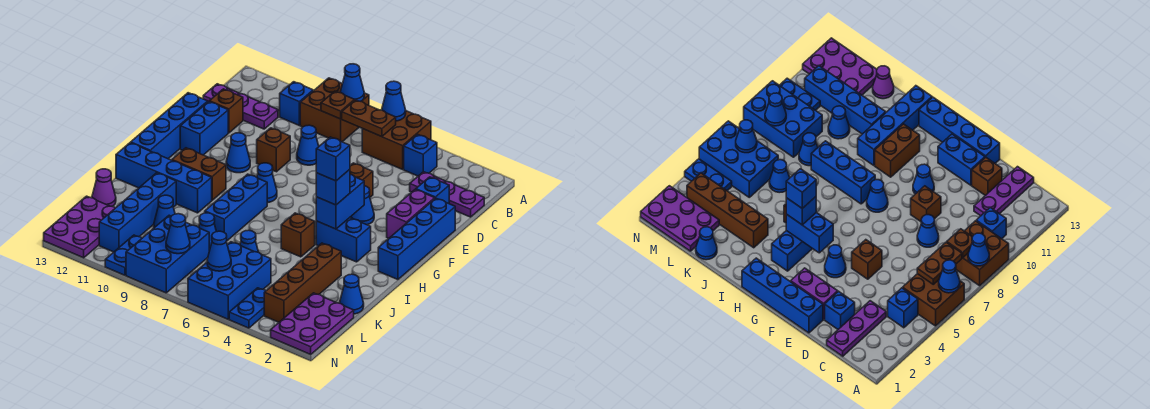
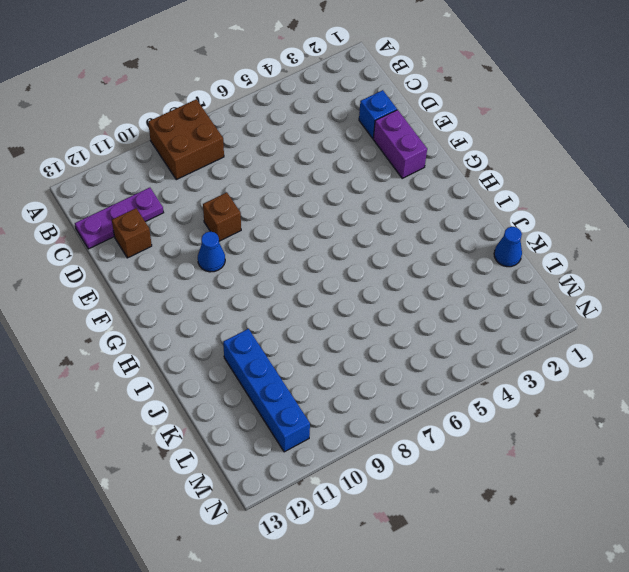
none -> brown 2x2 brick [362,111,431,169]
none -> blue 1x1 brick [404,134,437,176]
none -> blue 1x1 brick [280,82,313,125]
none -> purple 1x3 plate [410,172,484,217]

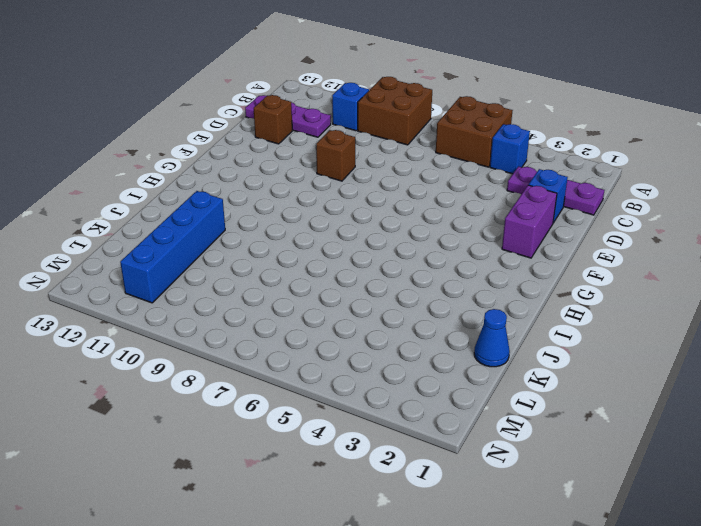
none -> blue 1x1 cone [297,125,319,165]
none -> blue 1x4 brick [378,198,455,280]
none -> brown 1x1 brick [350,163,373,197]
none -> blue 1x2 brick [180,102,228,155]

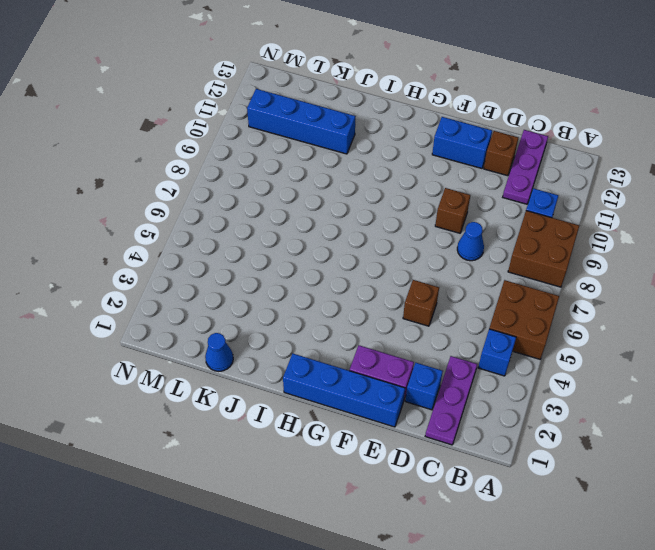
none -> blue 1x4 brick [131,93,208,159]
none -> blue 1x1 cone [350,186,374,225]
none -> blue 1x1 cone [226,133,250,173]
none -> blue 1x1 cone [257,163,277,203]

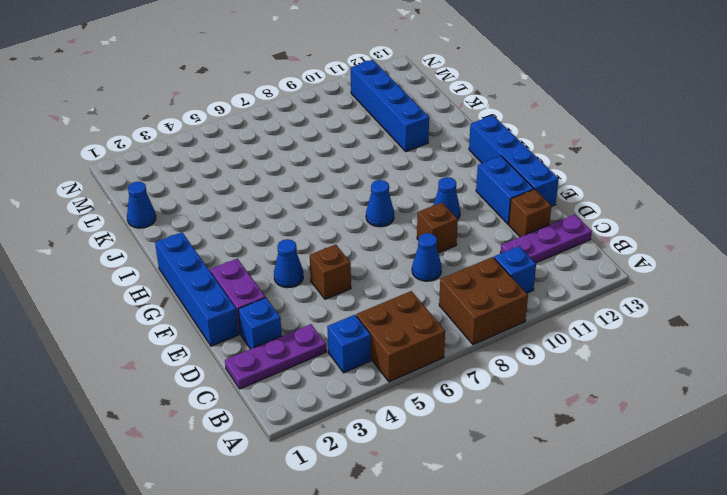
none -> blue 1x2 brick [316,218,371,262]
none -> blue 1x3 brick [205,174,267,241]
none -> brown 1x2 brick [172,148,226,200]
none -> brown 1x1 brick [281,213,315,257]

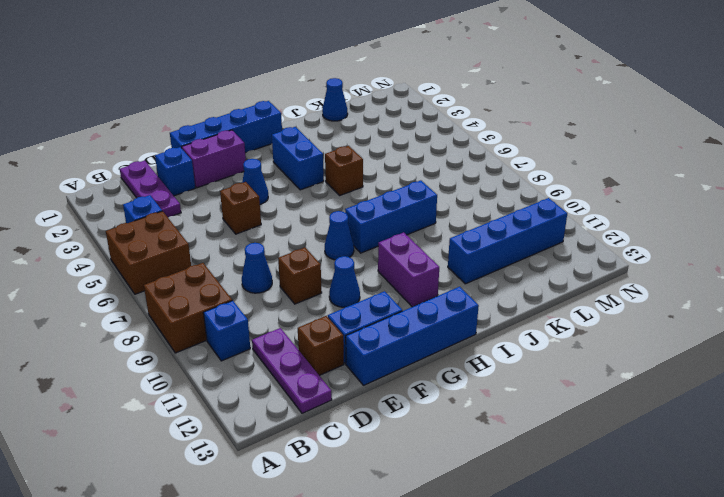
purple 1x2 brick [378,233,439,307] -> brown 1x2 brick [172,148,226,200]
none -> blue 1x4 brick [116,143,212,213]
none -> brown 1x4 brick [264,243,341,322]
none -> blue 1x1 cone [240,230,258,252]
none -> blue 1x1 cone [199,213,216,251]

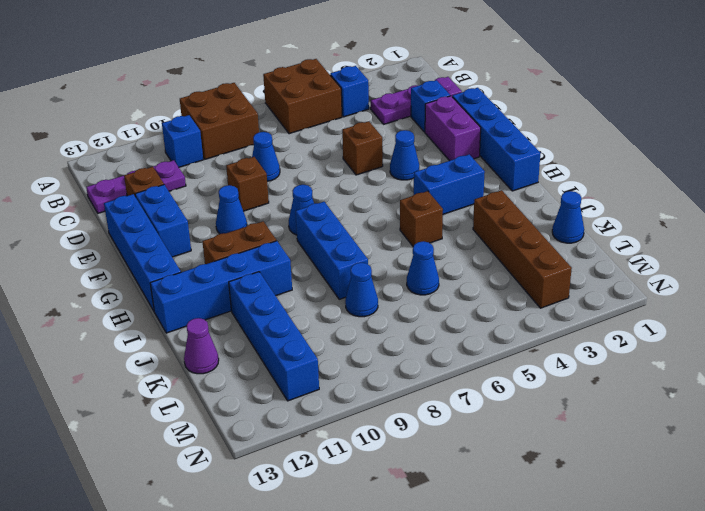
none -> blue 1x1 cone [154,195,175,228]
none -> purple 2x3 plate [271,293,354,354]
none -> blue 2x3 brick [188,242,271,319]
none -> blue 2x3 brick [126,215,209,293]

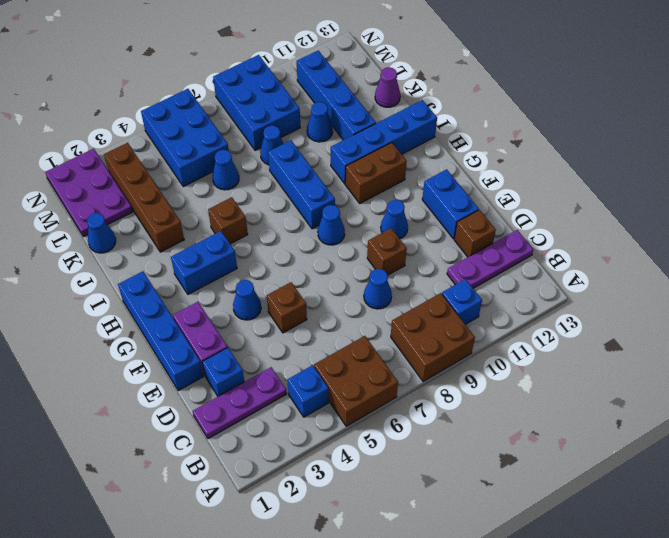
none -> blue 1x4 brick [131,93,208,159]
none -> purple 2x3 plate [44,196,115,258]
none -> blue 1x2 plate [229,288,266,328]
none -> blue 1x2 plate [105,235,142,275]

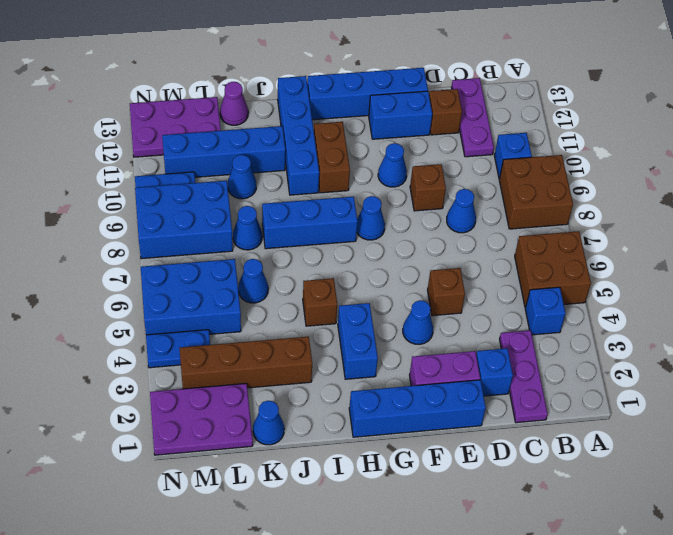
none -> blue 1x1 cone [382,81,406,121]
none -> blue 1x1 cone [340,64,364,101]
none -> brown 1x2 plate [341,100,396,137]
none -> brown 1x1 plate [321,91,355,119]

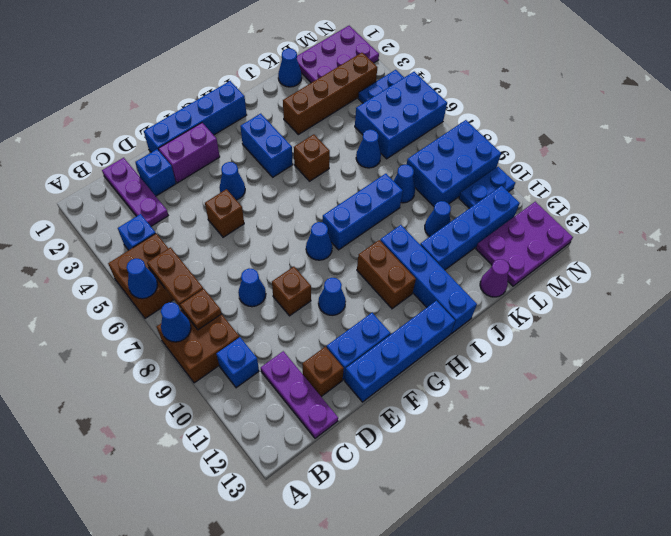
none -> blue 1x2 brick [316,174,364,229]
none -> blue 1x1 cone [207,231,231,271]
none -> blue 1x1 cone [166,214,190,254]
none -> blue 1x1 brick [316,170,350,205]

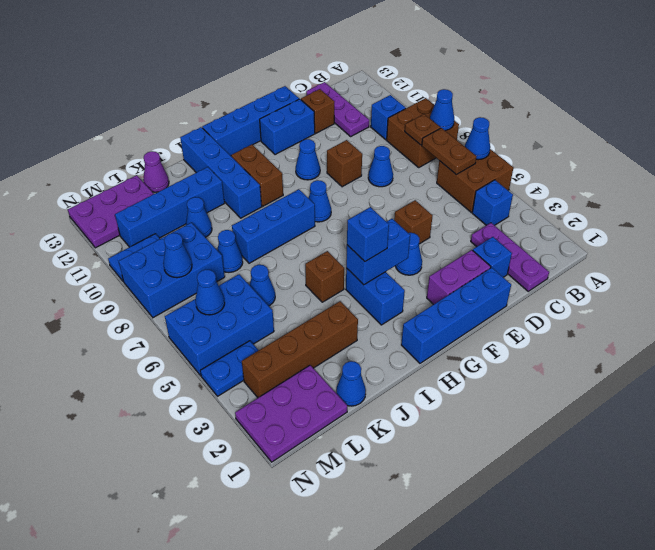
none -> blue 1x1 brick [316,137,350,181]

